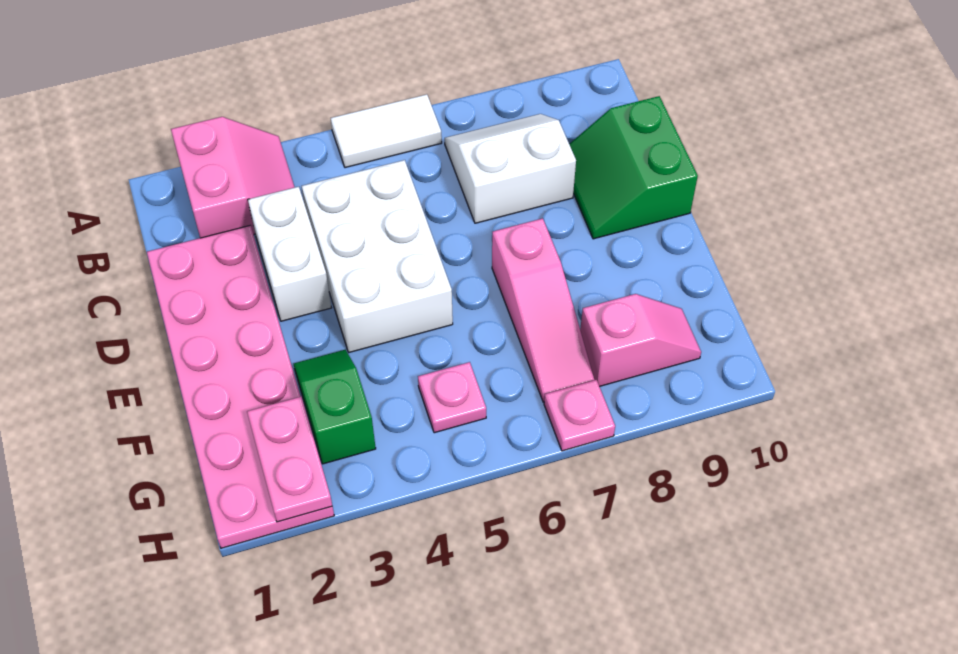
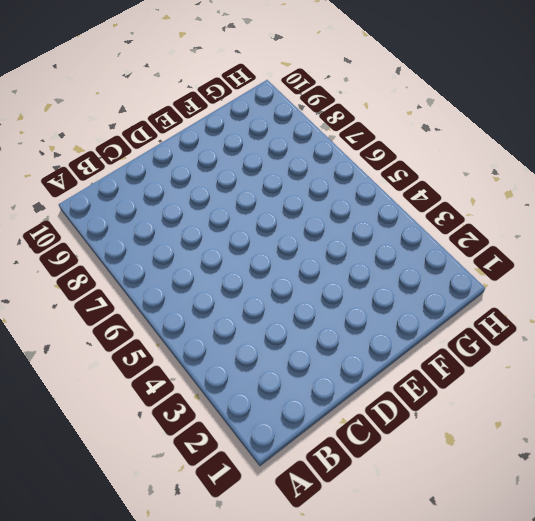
none -> pink 2x2 slope [171,117,295,238]
none -> white 1x2 tile [331,94,442,168]
none -> white 2x2 slope [445,114,576,223]

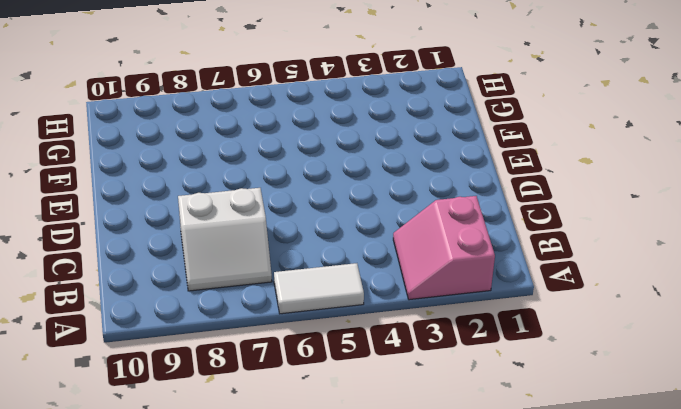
none -> pink 2x6 plate [147,225,334,548]
none -> white 1x2 brick [248,187,331,321]
none -> white 2x3 brick [302,160,453,352]

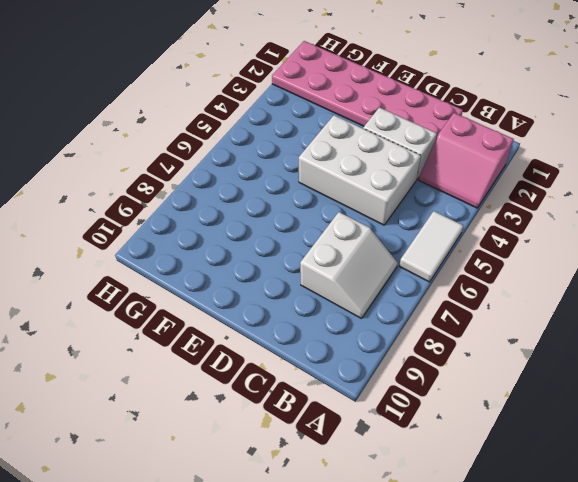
none -> green 2x2 slope [569,96,698,239]
none -> pink 1x3 slope [492,218,594,402]
none -> green 1x2 slope [294,350,376,464]

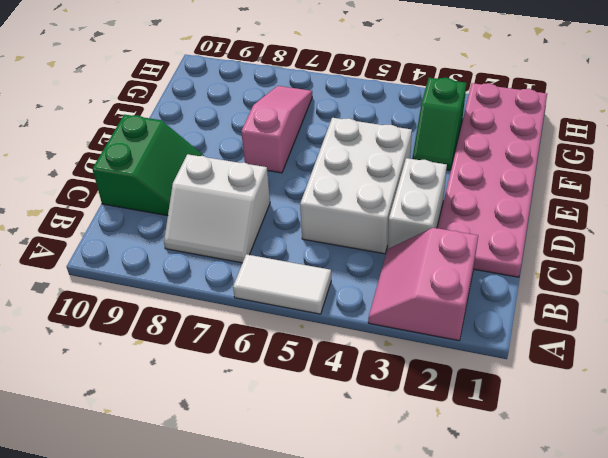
none -> pink 1x1 plate [418,362,486,433]
none -> pink 1x2 slope [580,294,701,386]
none -> pink 1x1 plate [544,380,615,451]

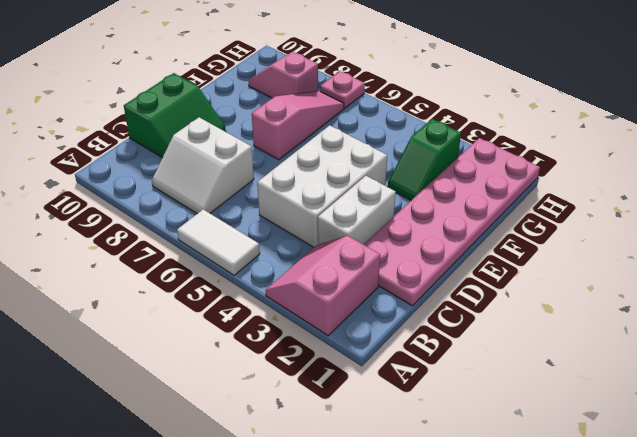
none -> pink 1x1 plate [418,362,486,433]
none -> pink 1x2 plate [247,397,332,522]

